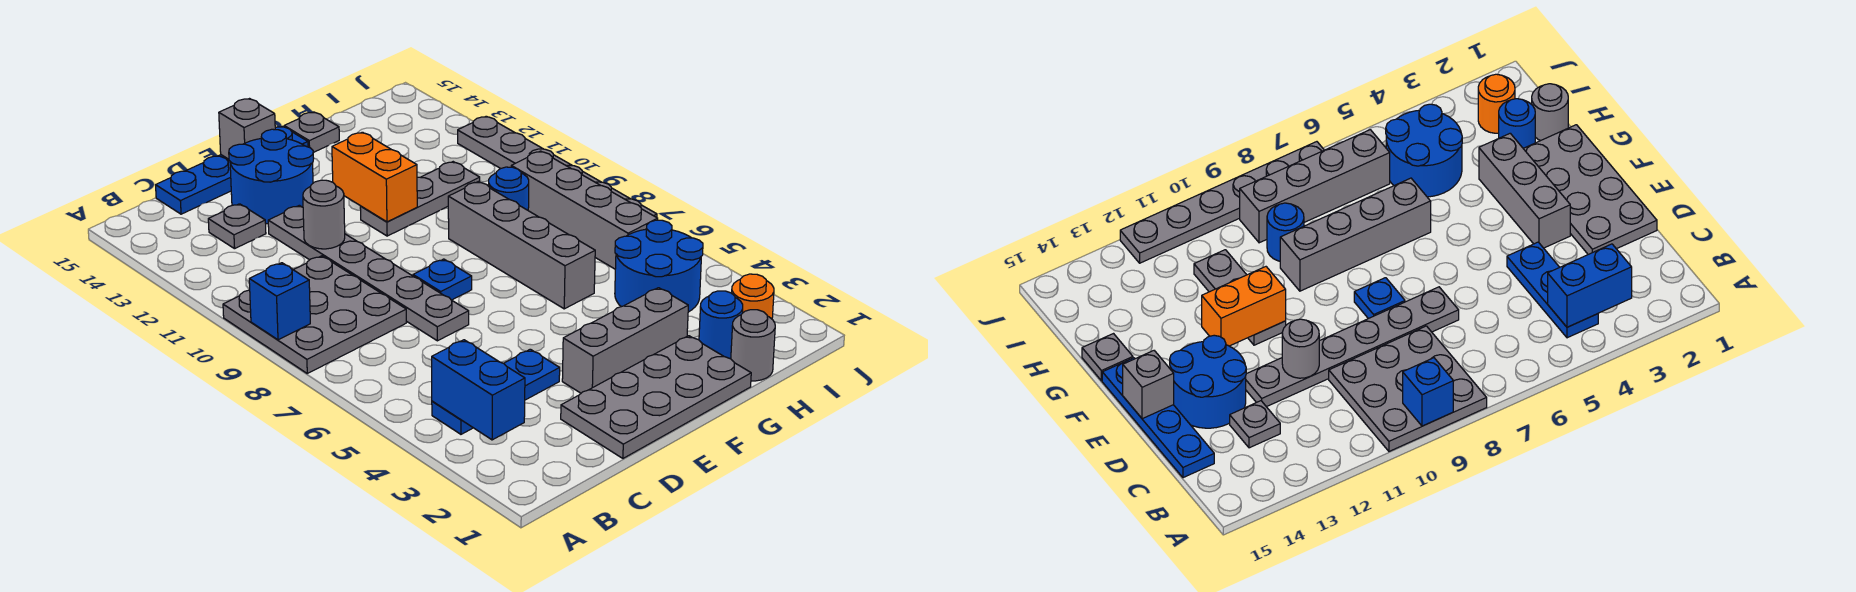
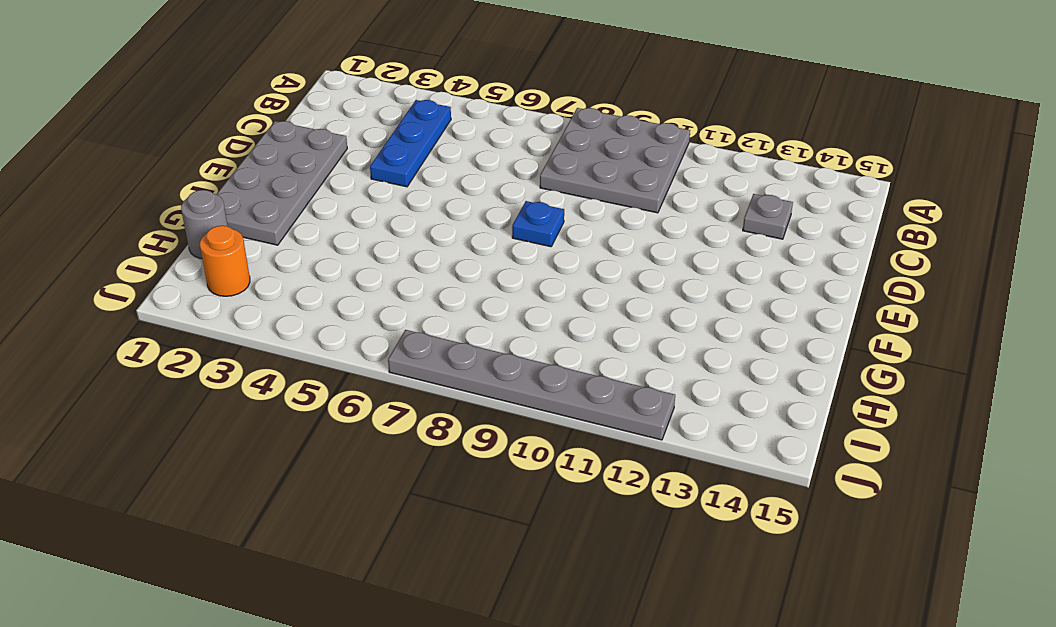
none -> blue 1x4 plate [156,126,308,214]
none -> grey 1x6 plate [268,205,469,341]
none -> blue 2x2 round brick [229,129,314,224]

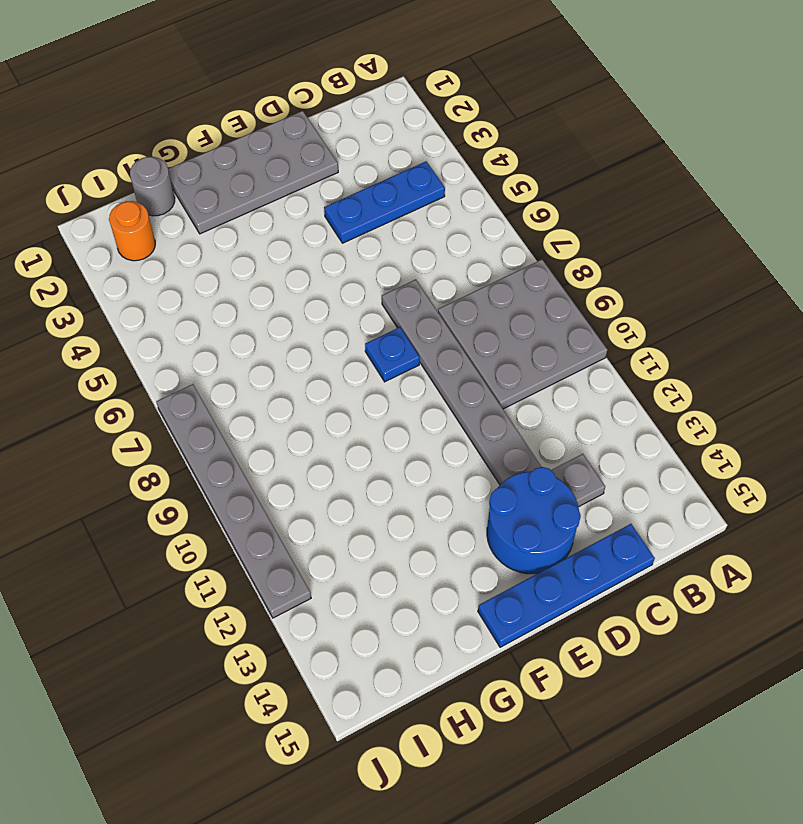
none -> grey 1x3 brick [562,288,688,393]
none -> grey 1x3 plate [360,162,480,236]
none -> grey 1x4 brick [448,182,595,309]

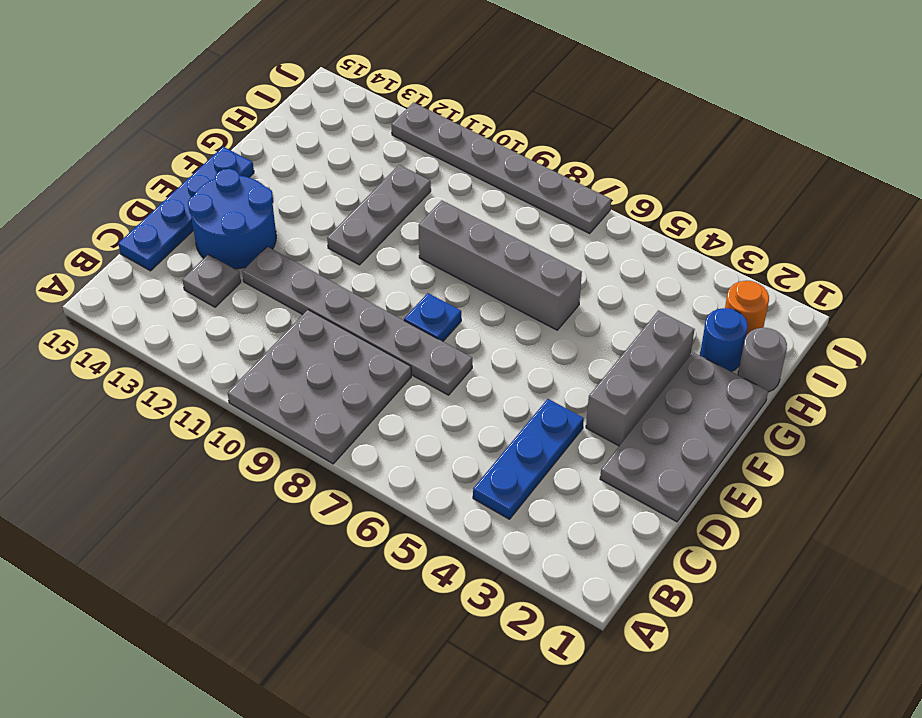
none -> grey 1x1 plate [284,112,339,153]
none -> blue 2x2 round brick [615,220,703,312]
none -> blue 1x1 round brick [489,167,529,210]

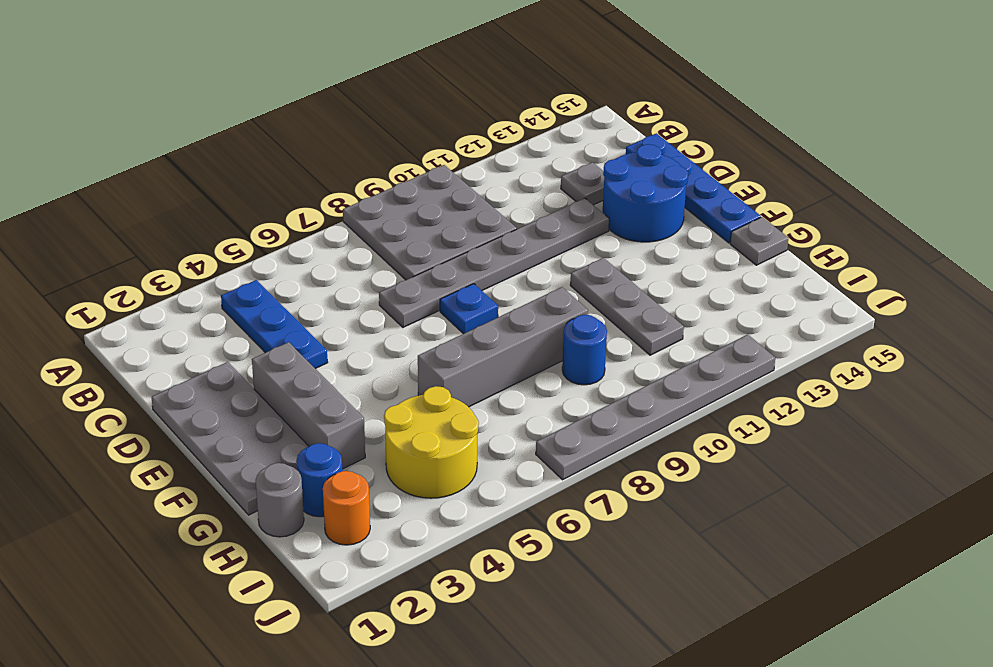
yellow 2x2 round brick [384,386,479,498] -> blue 2x2 round brick [615,220,703,312]
none -> grey 1x4 brick [511,151,658,269]
none -> blue 1x1 brick [249,263,310,340]
none -> blue 1x2 brick [432,340,525,440]

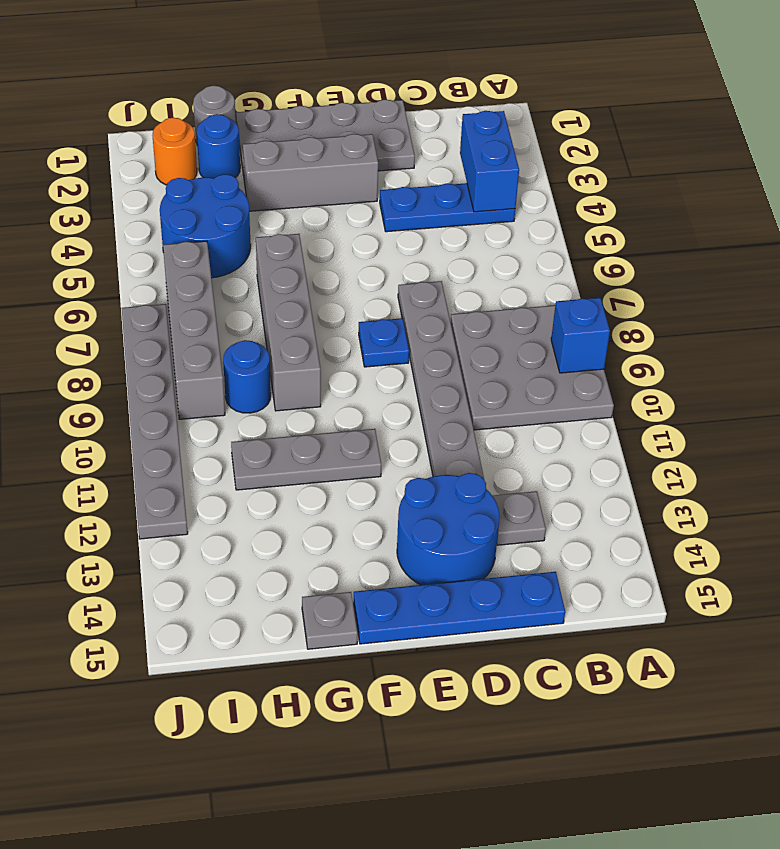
none -> grey 1x1 round brick [303,180,345,249]
none -> grey 1x1 brick [219,99,275,159]
none -> orange 1x2 brick [332,132,417,222]

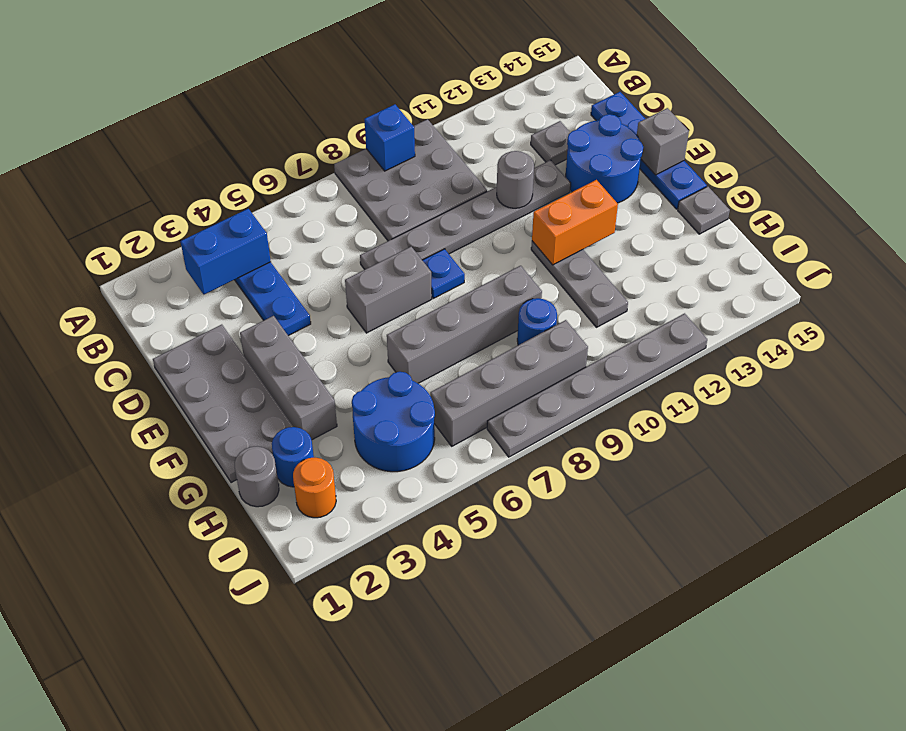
grey 1x2 brick [345,247,432,333] -> none

